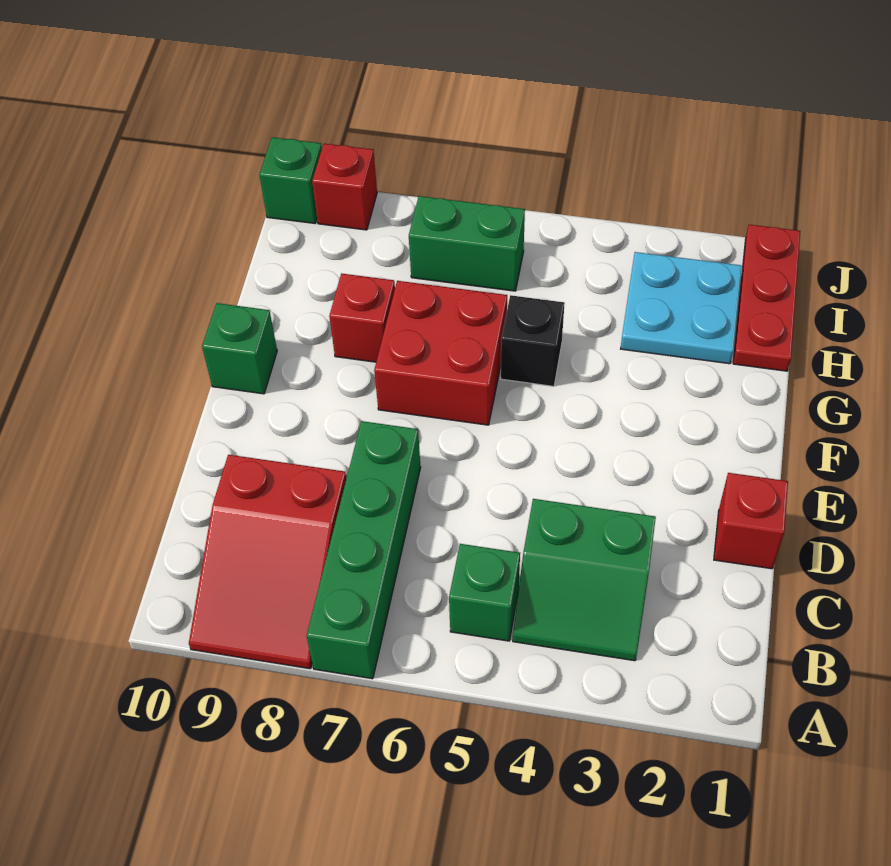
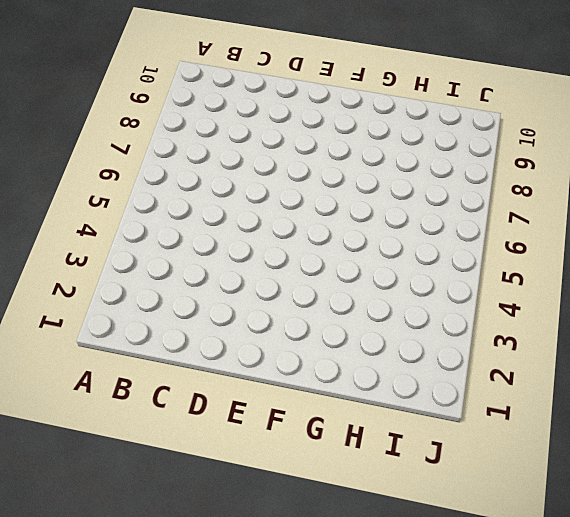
none -> green 1x4 brick [307,421,421,679]
none -> red 2x3 slope [189,455,346,669]
none -> green 2x2 slope [513,499,656,661]

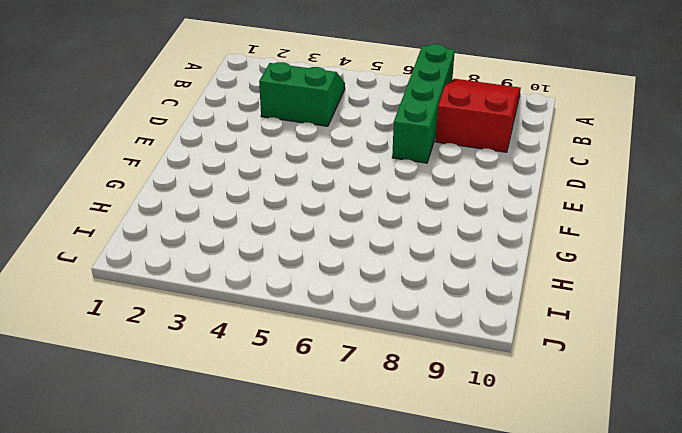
none -> green 1x1 brick [449,544,520,641]
none -> red 1x1 brick [714,473,788,569]
none -> red 2x2 brick [374,281,507,425]

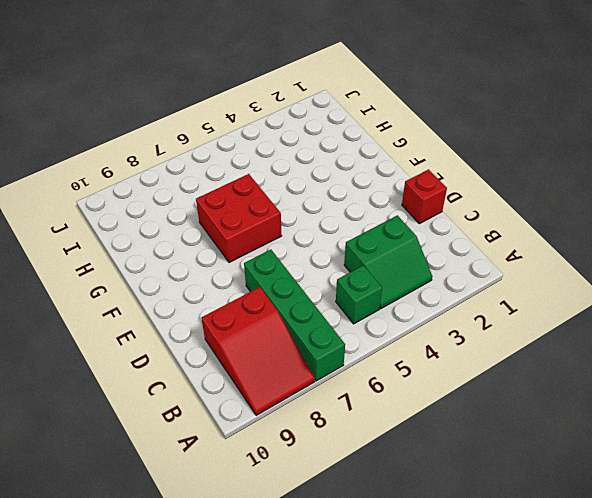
none -> green 1x1 brick [202,303,277,394]
none -> black 1x1 brick [501,295,565,386]
none -> red 1x1 brick [329,273,395,362]

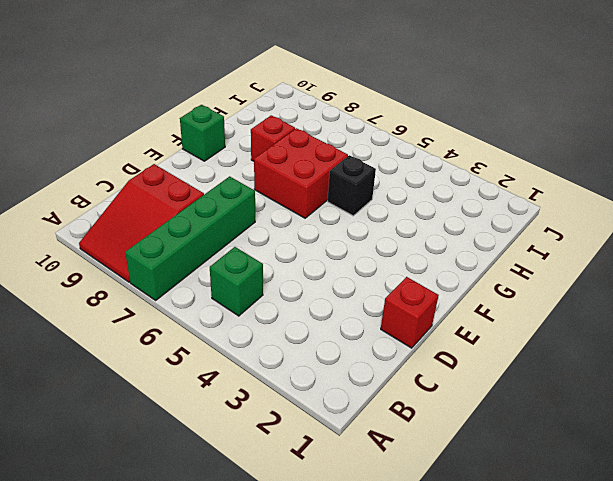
none -> green 2x2 slope [513,499,656,661]
none -> red 1x3 plate [733,225,800,371]
none -> cyan 2x2 plate [621,252,742,364]

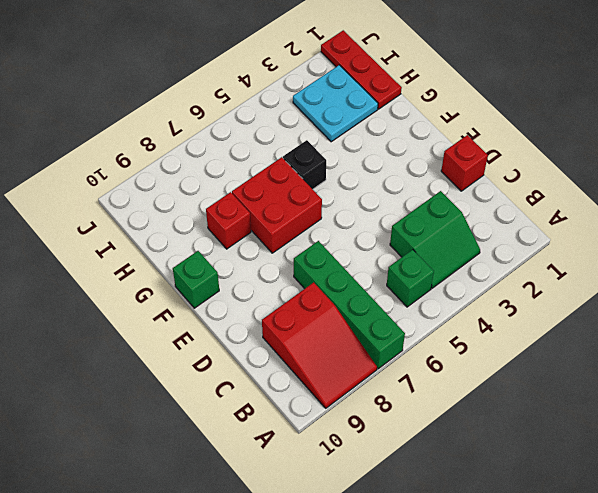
none -> green 1x2 brick [409,196,525,291]
none -> red 1x1 brick [312,144,377,230]
none -> green 1x1 brick [259,137,322,223]

